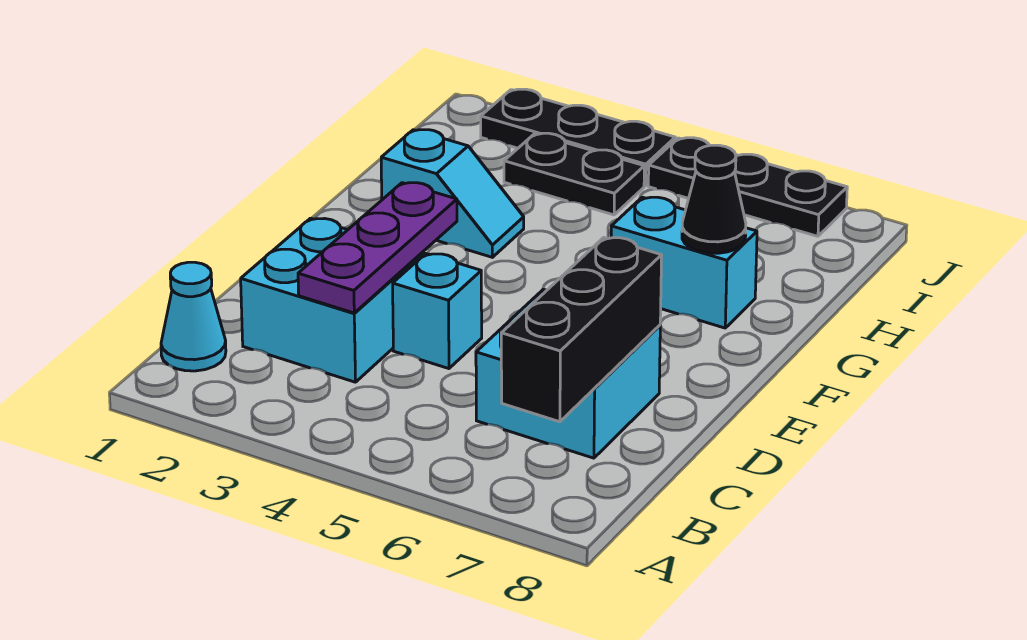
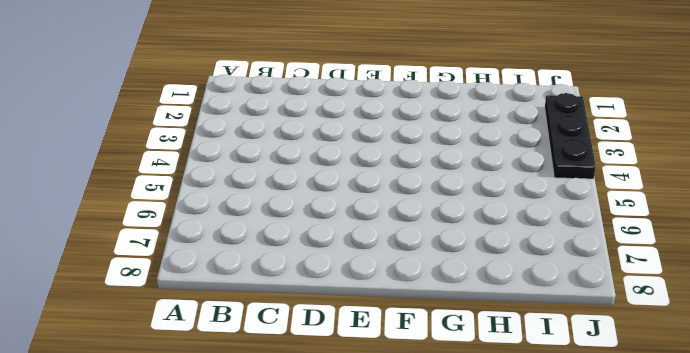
none -> cyan 1x1 cone [161,262,226,371]
none -> cyan 2x2 brick [241,218,423,382]
none -> cyan 2x2 brick [476,289,660,458]

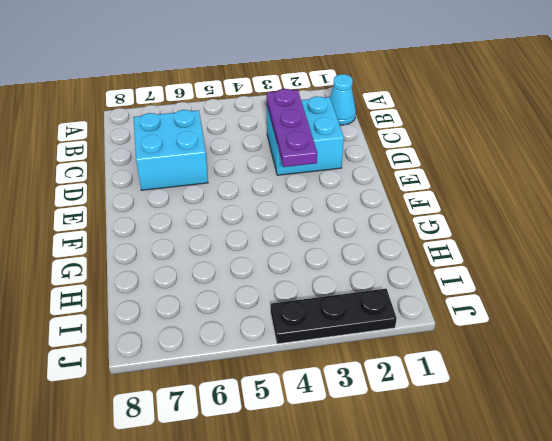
none -> cyan 1x1 brick [393,254,482,369]
none -> cyan 1x2 slope [381,130,524,257]
none -> cyan 1x2 brick [611,197,757,328]

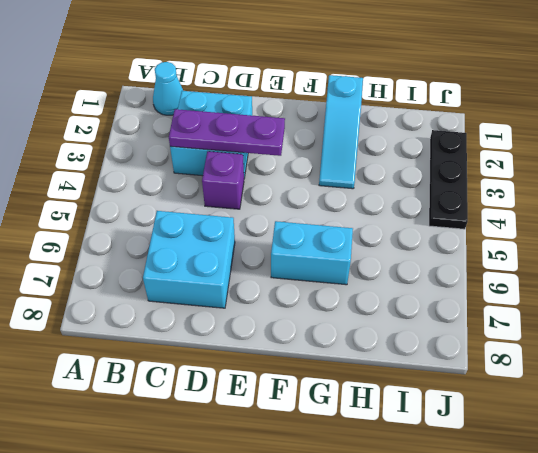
purple 1x1 brick [202,151,244,209] -> cyan 1x1 brick [393,254,482,369]
cyan 1x2 brick [271,221,353,285] -> cyan 1x2 brick turned to [611,197,757,328]
cyan 1x3 slope [319,75,363,189] -> cyan 1x2 slope [381,130,524,257]
none -> black 1x2 plate [504,133,644,215]
none -> black 1x3 plate [648,138,847,236]
none -> black 1x3 brick [501,238,662,422]

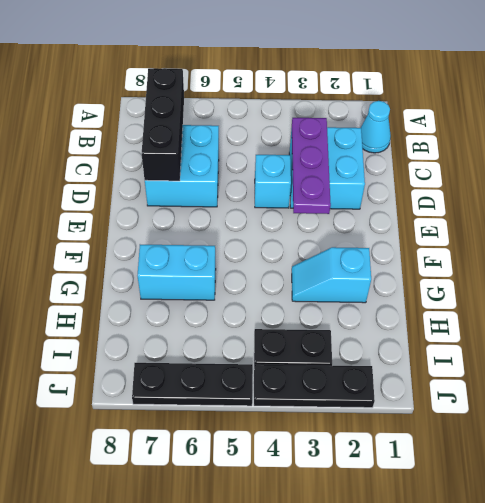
none -> black 1x1 cone [682,145,746,253]

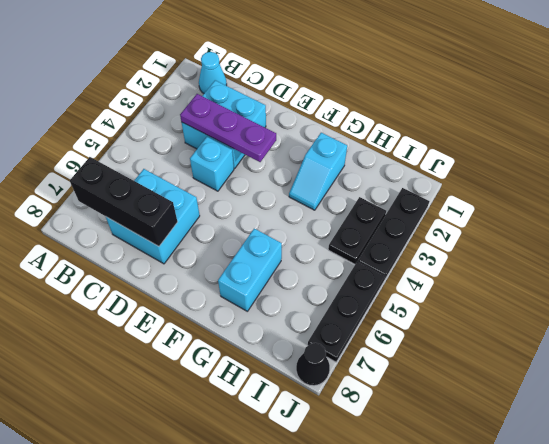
black 1x1 cone [296,343,330,386] -> black 1x1 cone moved to [682,145,746,253]

